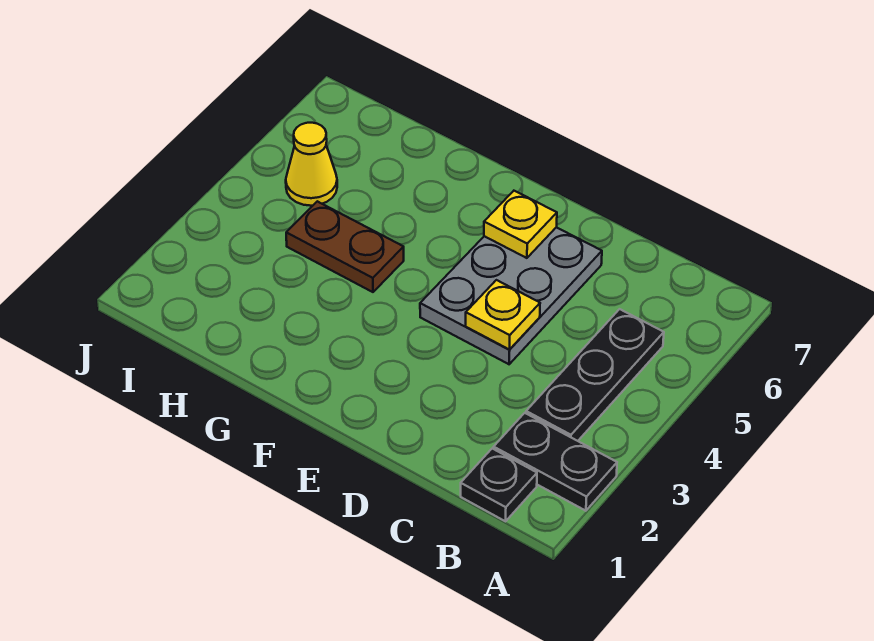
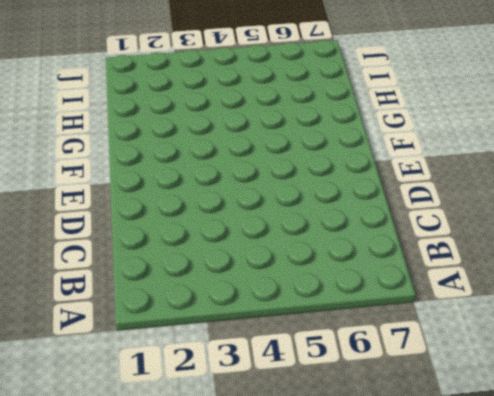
none -> black 1x2 plate [494,413,617,511]
none -> black 1x1 plate [461,449,537,521]

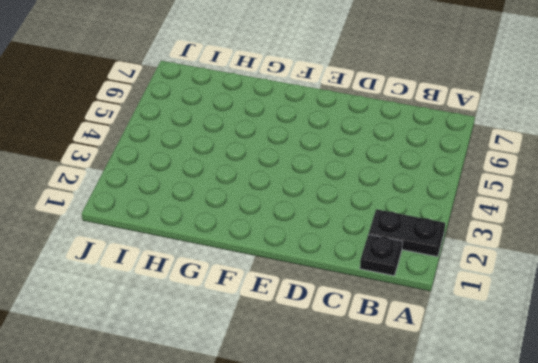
none -> black 1x3 plate [526,309,664,441]
none -> grey 2x3 plate [420,227,602,364]

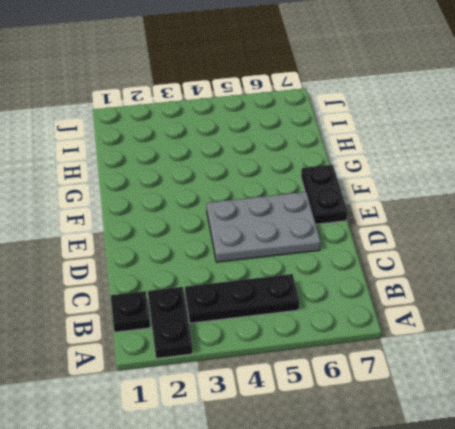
black 1x2 plate [301,165,347,224] -> none
none -> brown 1x2 plate [286,201,404,292]
none -> yellow 1x1 cone [286,123,337,206]

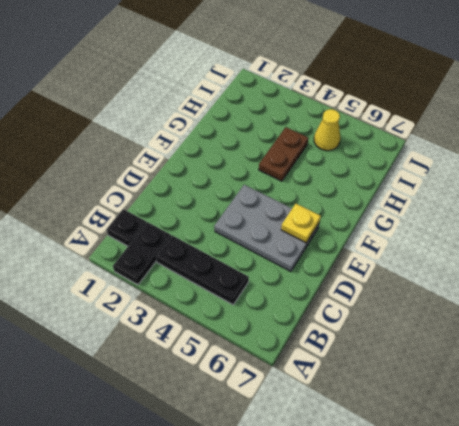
none -> yellow 1x1 plate [466,280,540,350]

